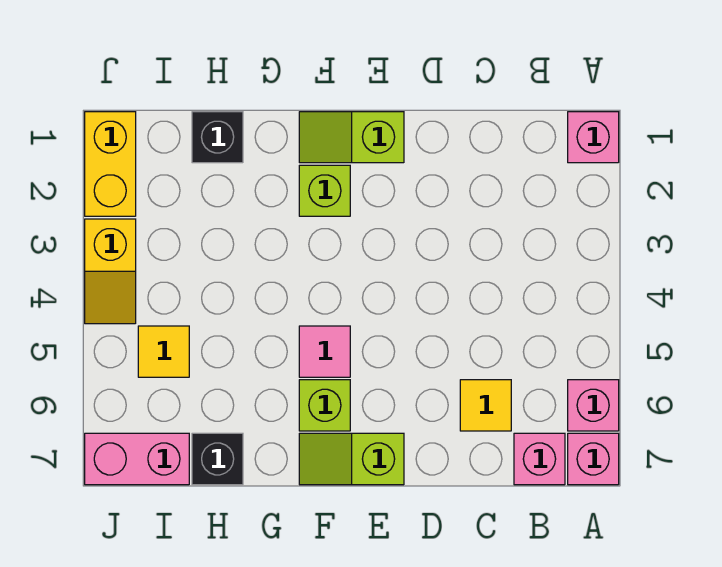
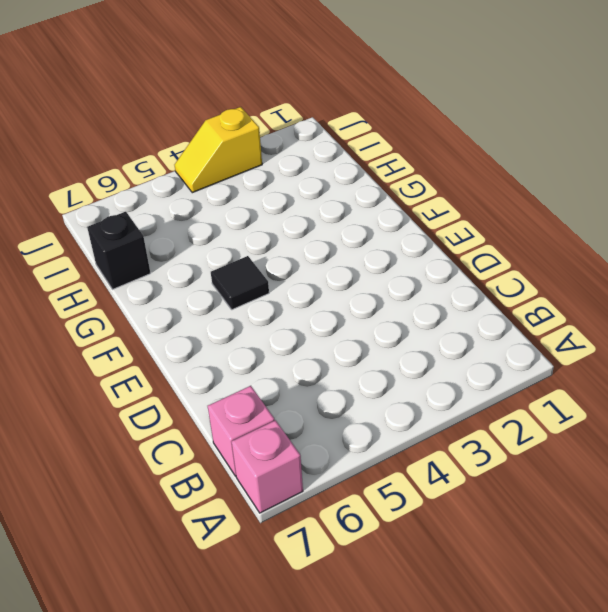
black 1x1 tile [211,256,269,310] -> pink 1x1 tile [299,326,350,377]
none -> pink 1x1 brick [568,112,619,163]
none -> pink 1x1 brick [568,380,619,431]
none -> yellow 1x1 tile [460,380,511,431]

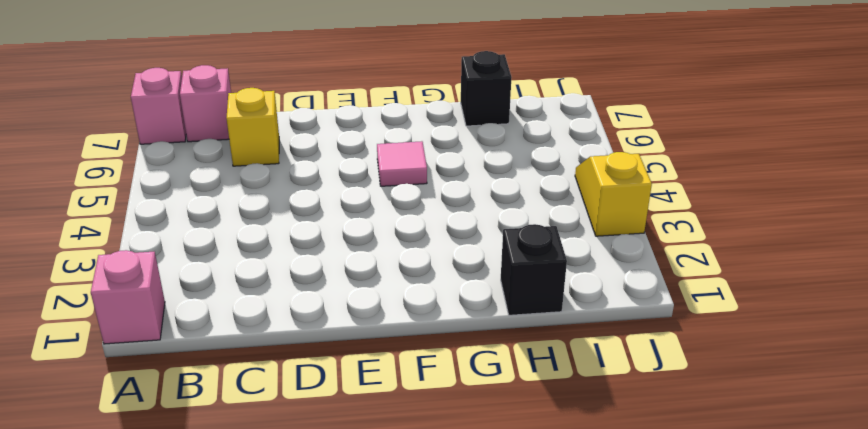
yellow 1x1 brick [226,88,279,166] -> yellow 1x1 tile [460,380,511,431]
none -> pink 1x1 brick [568,380,619,431]
none -> lime 1x2 slope [299,112,404,163]
none -> lime 1x2 slope [299,433,404,485]

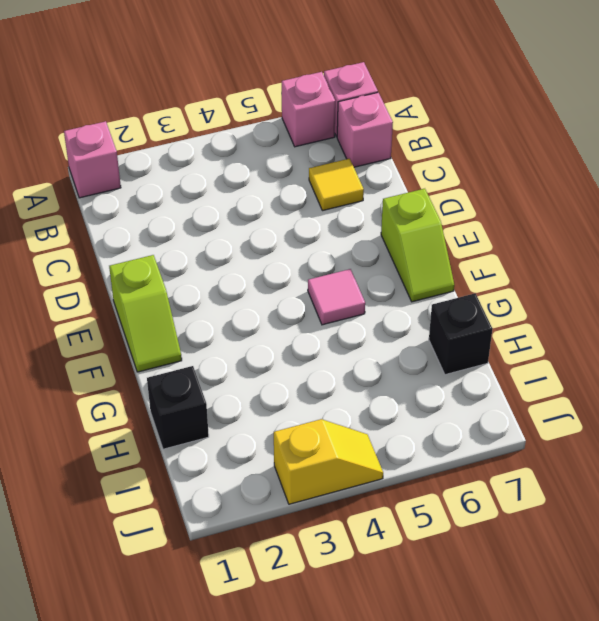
none -> lime 1x1 brick [299,165,350,216]
none -> lime 1x1 brick [299,380,350,431]
none -> yellow 1x1 tile [138,326,189,377]

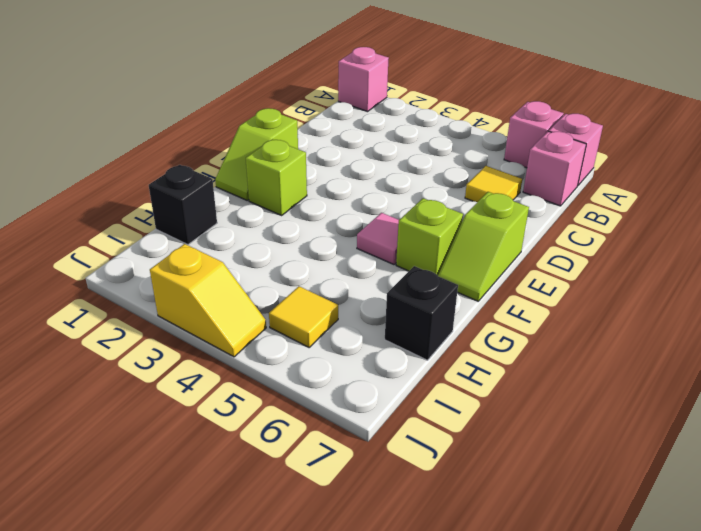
none -> pink 1x2 brick [85,433,189,485]
none -> yellow 1x2 brick [85,112,136,216]

